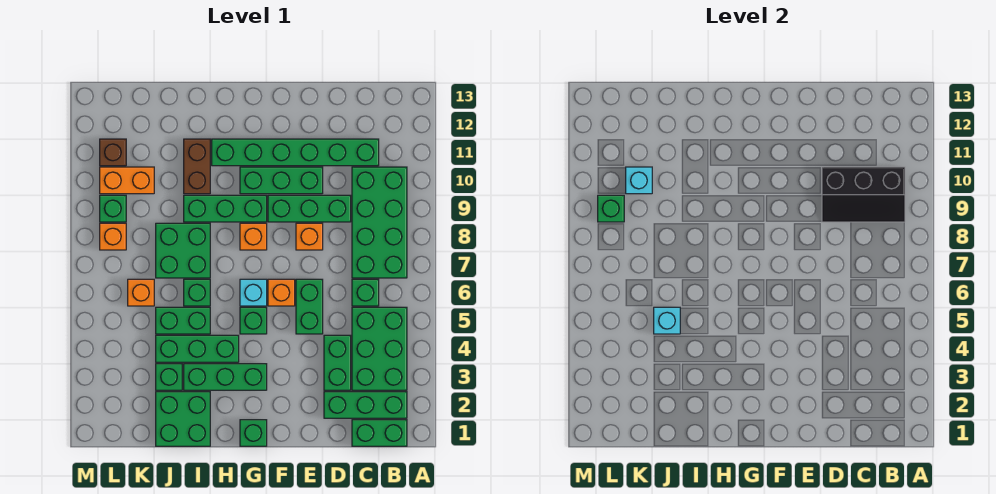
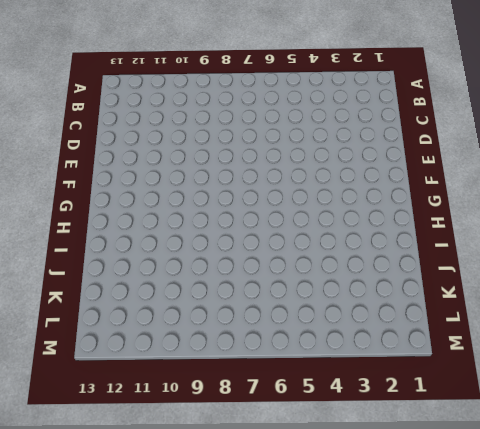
none -> green 1x2 brick [352,420,407,446]
none -> green 1x3 brick [324,392,407,418]
none -> green 2x3 brick [352,307,407,390]
none -> green 2x4 brick [352,167,407,278]

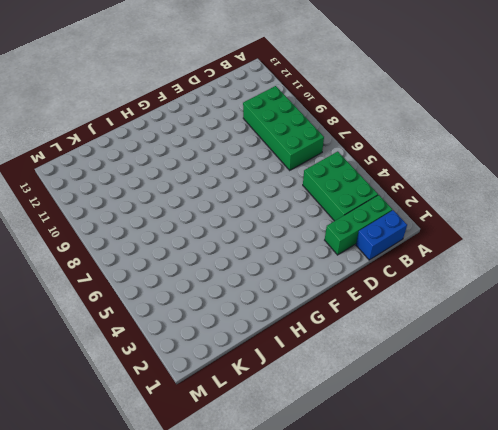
blue 1x2 brick [356,210,407,260] -> green 1x2 brick [352,420,407,446]
none -> green 1x1 brick [352,279,379,306]
none -> green 1x6 brick [212,139,379,166]
none -> green 1x2 brick [324,335,351,390]
none -> green 1x3 brick [268,195,351,222]

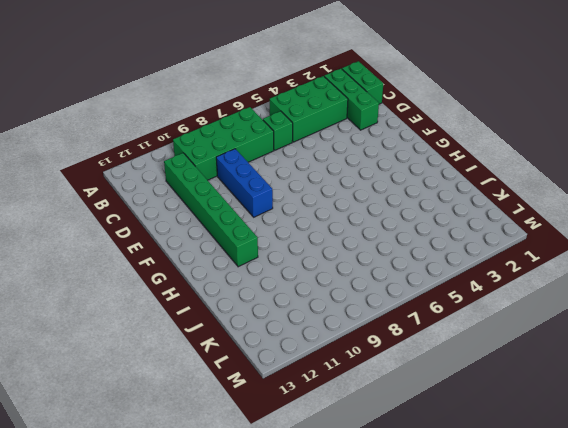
blue 1x3 brick [216,149,273,217] -> green 1x3 brick [268,195,351,222]
none -> green 1x2 brick [324,335,351,390]
none -> green 1x2 brick [296,279,323,334]
none -> orange 1x1 brick [296,223,323,250]
none -> green 1x3 brick [240,167,323,194]

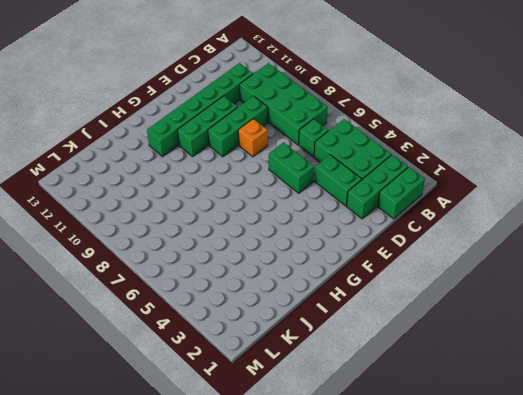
none -> orange 1x1 brick [268,279,295,306]
none -> green 1x1 brick [240,420,267,446]
none -> green 1x3 brick [184,364,267,390]
none -> green 1x1 brick [240,307,267,334]

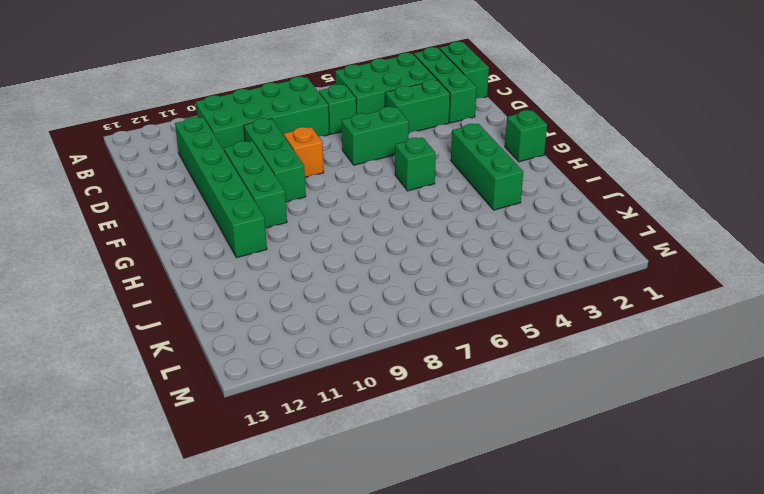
none -> orange 1x1 brick [268,279,295,306]
none -> cyan 1x1 brick [240,279,267,306]
none -> orange 1x1 brick [240,223,267,250]
none -> green 1x3 brick [184,195,267,222]

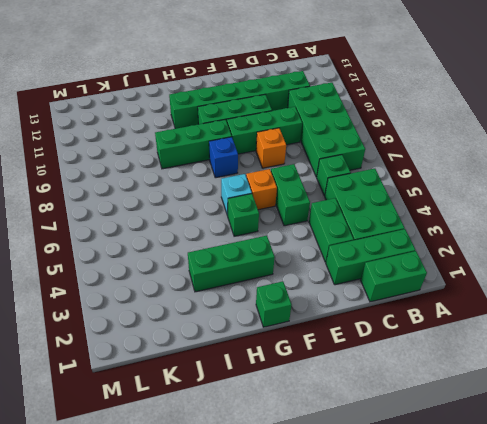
blue 1x1 brick [209,137,238,178] -> orange 1x1 brick [240,223,267,250]
none -> green 1x3 brick [156,335,239,362]
none -> green 2x2 brick [156,392,210,446]
none -> green 1x2 brick [156,307,210,334]
none -> green 1x1 brick [184,279,210,306]

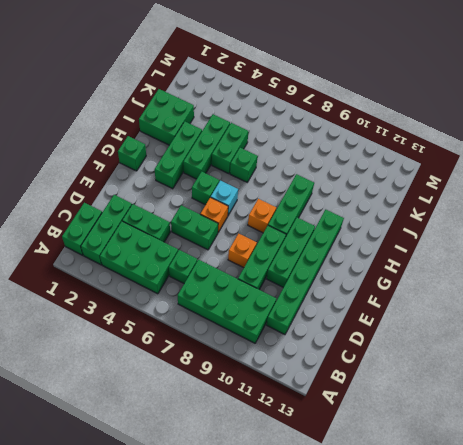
none -> green 2x2 brick [156,223,210,278]
none -> brown 1x2 brick [184,139,210,194]
none -> green 1x1 brick [156,364,182,390]
none -> orange 1x1 brick [128,279,154,306]

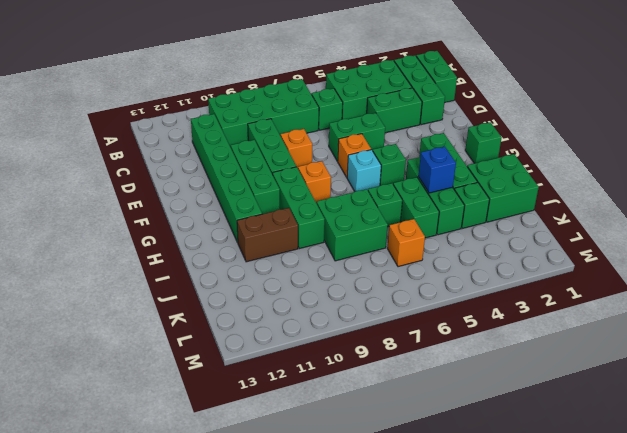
blue 1x1 brick [418,147,456,193] -> none
none -> orange 1x2 brick [100,167,154,194]
none -> orange 1x1 brick [100,223,126,250]
none -> green 1x1 brick [100,195,126,222]
none -> brown 1x1 brick [100,139,126,166]

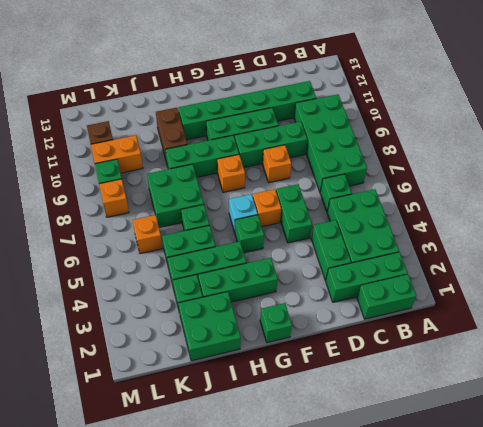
none -> black 2x3 slope [822,167,905,222]
none -> cyan 1x1 brick [654,307,680,334]
none -> cyan 1x1 brick [626,167,652,194]
none -> green 1x1 brick [598,195,624,222]

